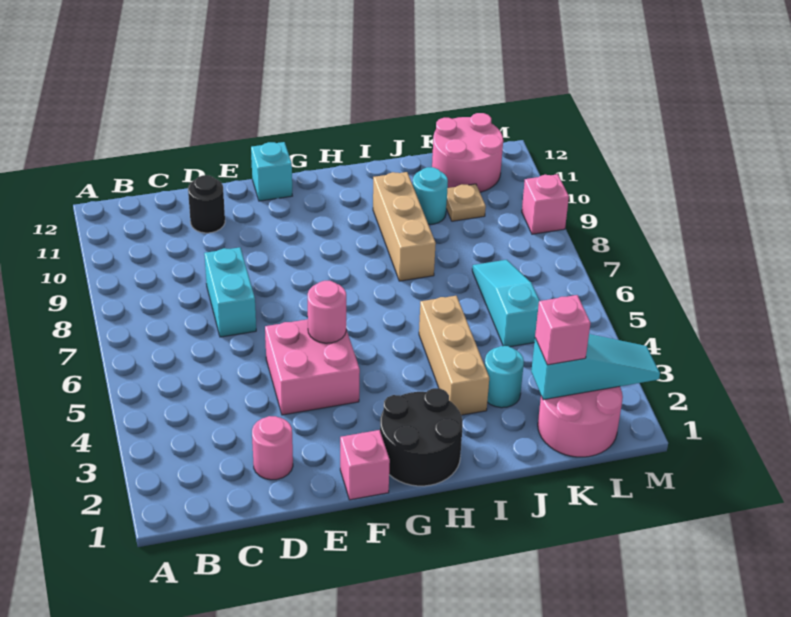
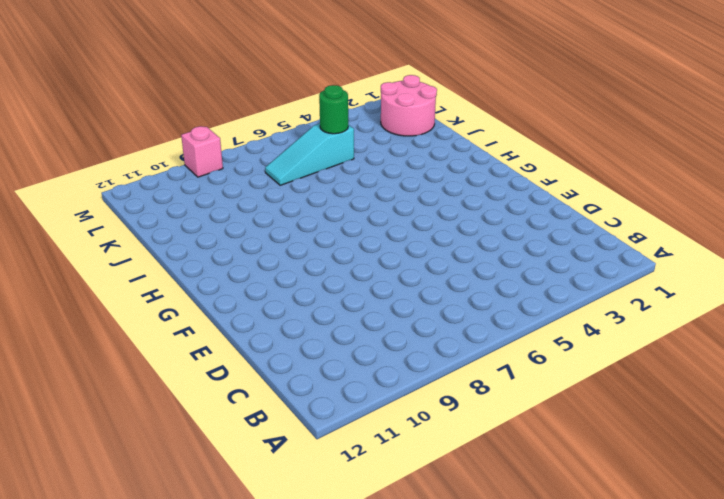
green 1x1 round brick [319,85,348,134] -> none
none -> pink 1x1 round brick [252,416,293,480]
none -> cyan 1x2 brick [204,247,256,337]
none -> black 1x1 round brick [188,175,225,233]

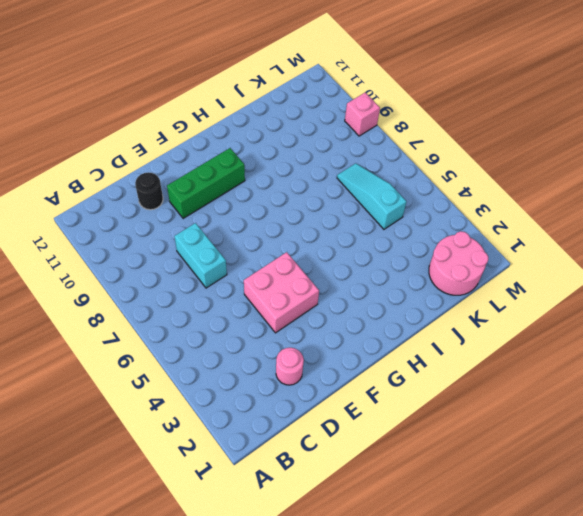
green 1x3 brick [167,148,245,219] -> none
none -> pink 1x1 brick [340,430,390,500]
none -> cyan 1x1 brick [251,142,292,201]
none -> black 2x2 round brick [380,388,463,486]

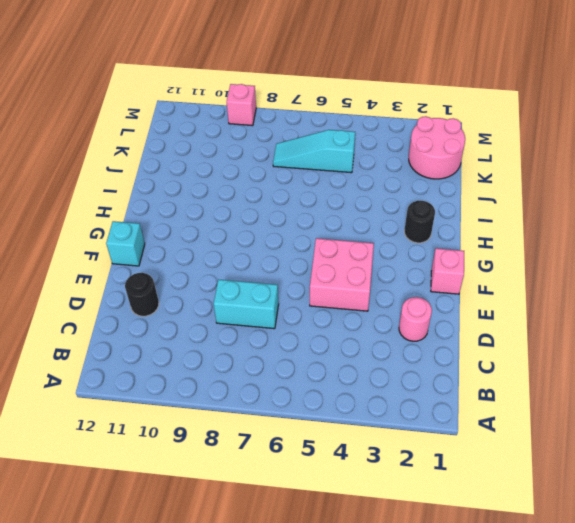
black 1x1 round brick [404,201,435,243] -> black 2x2 round brick [380,388,463,486]
none -> tan 1x3 brick [419,296,489,415]
none -> tan 1x3 brick [373,172,436,281]
none -> cyan 1x1 round brick [485,346,524,408]

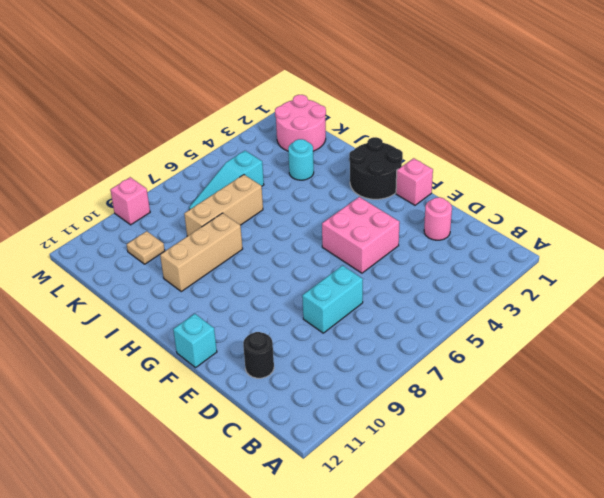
tan 1x3 brick [184,175,263,236] -> tan 1x3 brick moved to [419,296,489,415]
none -> cyan 1x1 round brick [413,167,448,224]
none -> pink 2x2 round brick [432,113,503,192]
none -> pink 1x1 round brick [308,281,346,343]

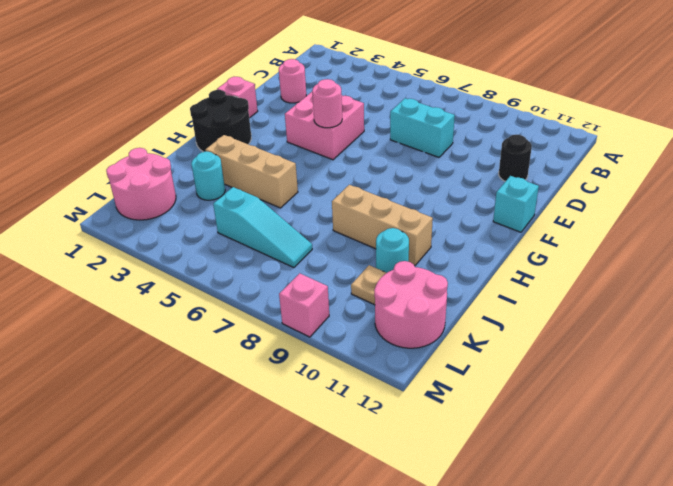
none -> cyan 1x3 slope [531,334,660,400]
none -> pink 1x1 brick [535,295,591,365]

